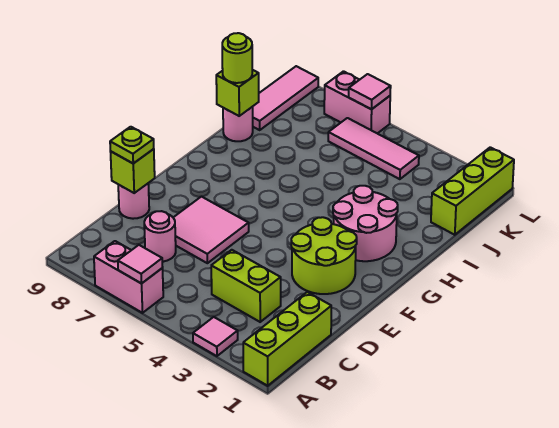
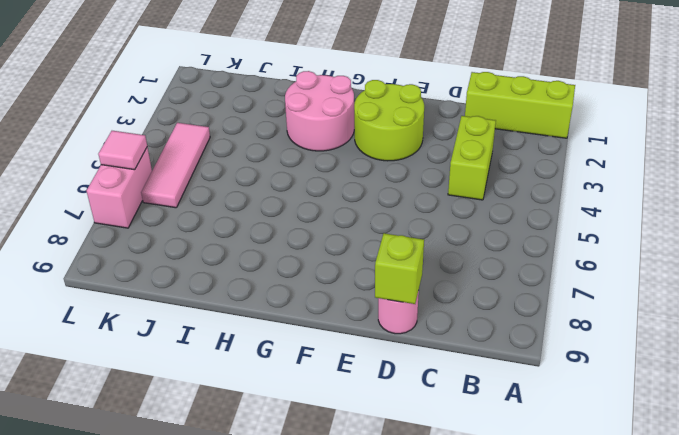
none -> pink 1x1 tile [193,317,238,356]
none -> pink 1x2 brick [94,241,163,313]
none -> pink 1x1 round brick [144,211,176,262]

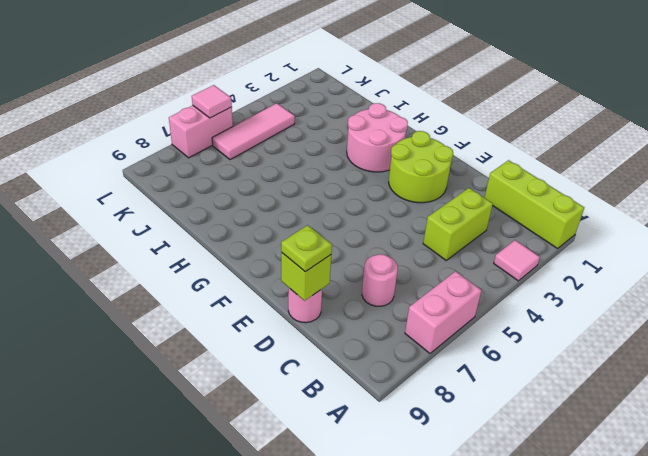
none -> pink 2x2 tile [173,197,249,263]
none -> pink 1x1 round brick [223,107,253,141]
none -> lime 1x3 brick [431,147,514,235]

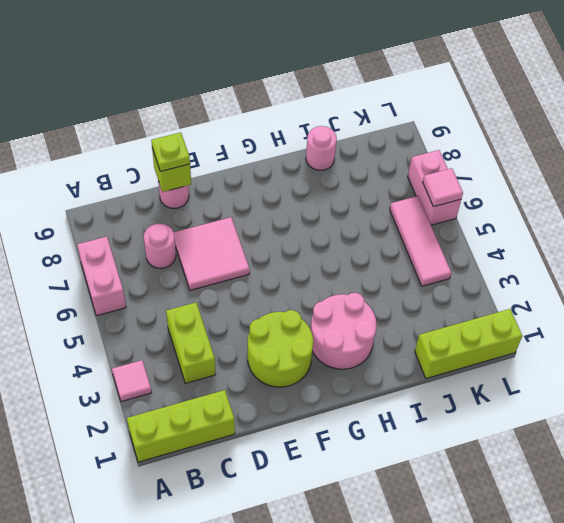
none -> pink 1x3 tile [253,66,318,130]
none -> pink 1x1 tile [118,245,163,284]
none -> lime 1x1 brick [216,70,259,116]

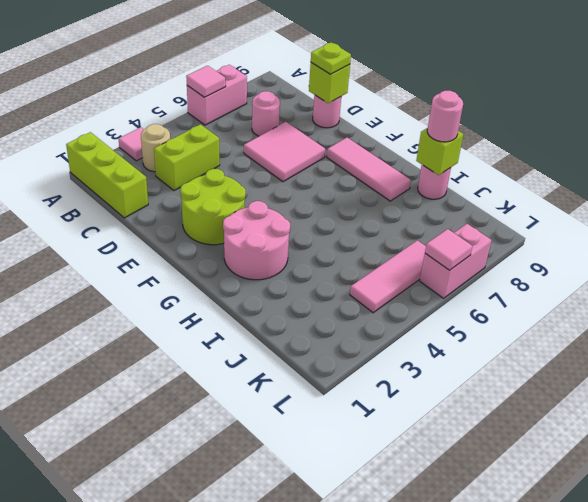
tan 1x1 round brick [141,124,170,172] -> none
pink 1x3 tile [327,138,411,201] -> pink 1x3 tile moved to [253,66,318,130]
pink 1x1 round brick [427,91,463,142] -> lime 1x1 round brick [222,33,252,83]
none -> lime 1x3 brick [431,147,514,235]

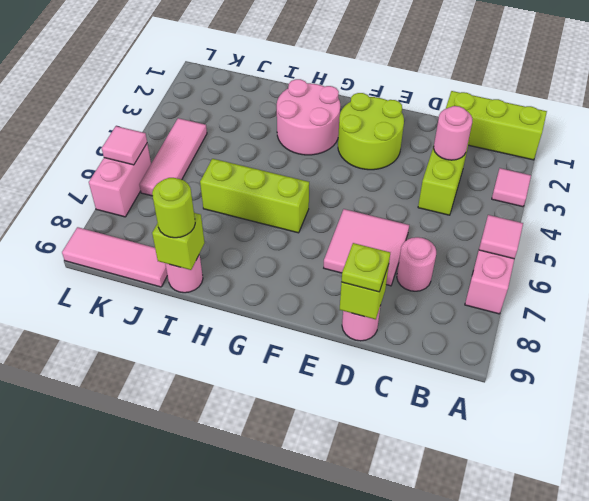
pink 1x1 round brick [434,106,472,160] -> none
lime 1x3 brick [200,159,309,233] -> lime 1x3 brick moved to [431,147,514,235]

